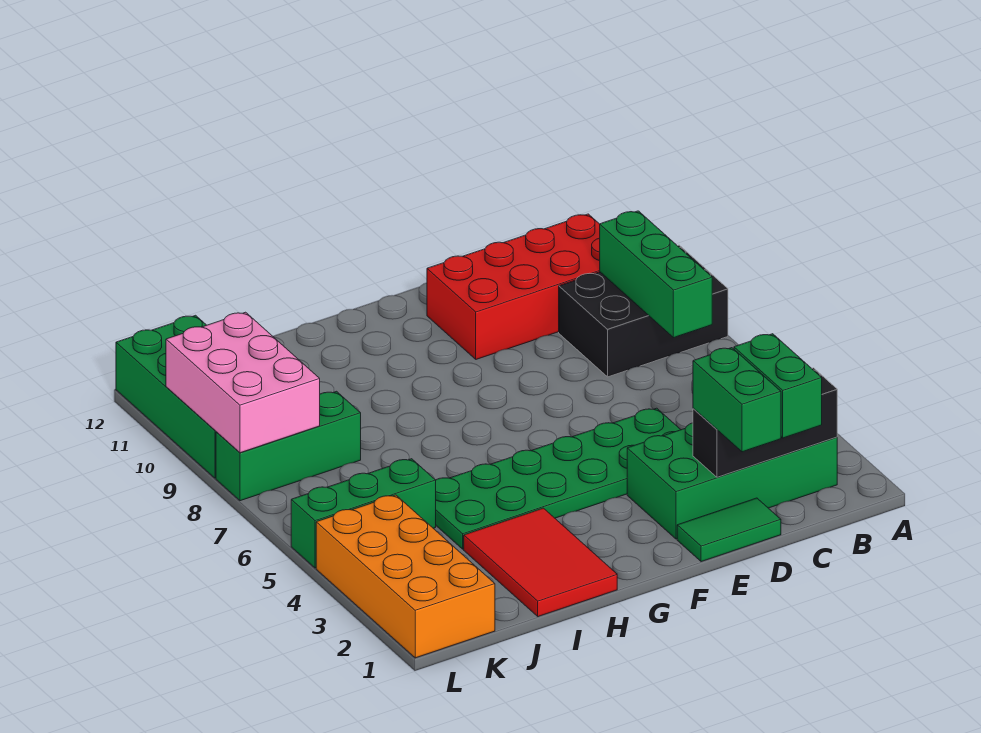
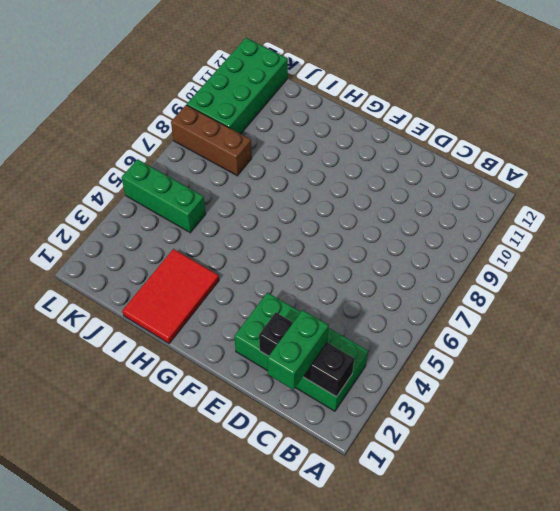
brown 1x3 brick [171,105,252,176] -> green 1x3 brick [216,391,361,501]
none -> black 2x3 brick [559,245,728,377]
none -> red 2x4 brick [427,214,600,359]
none -> green 1x2 tile [677,498,781,562]

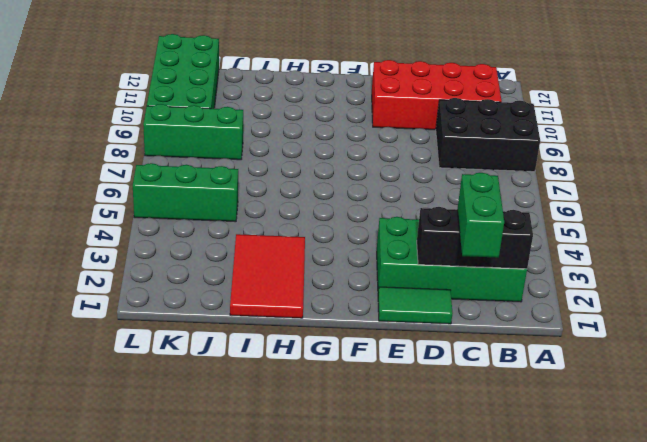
none -> green 2x6 plate [436,408,681,549]
none -> orange 2x4 brick [316,495,495,658]
none -> green 1x3 brick [600,211,712,338]

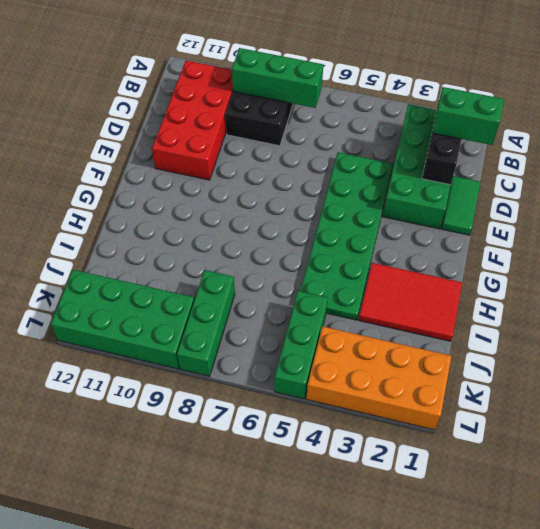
none -> pink 2x3 brick [166,312,320,453]
none -> green 1x2 brick [693,348,781,452]

